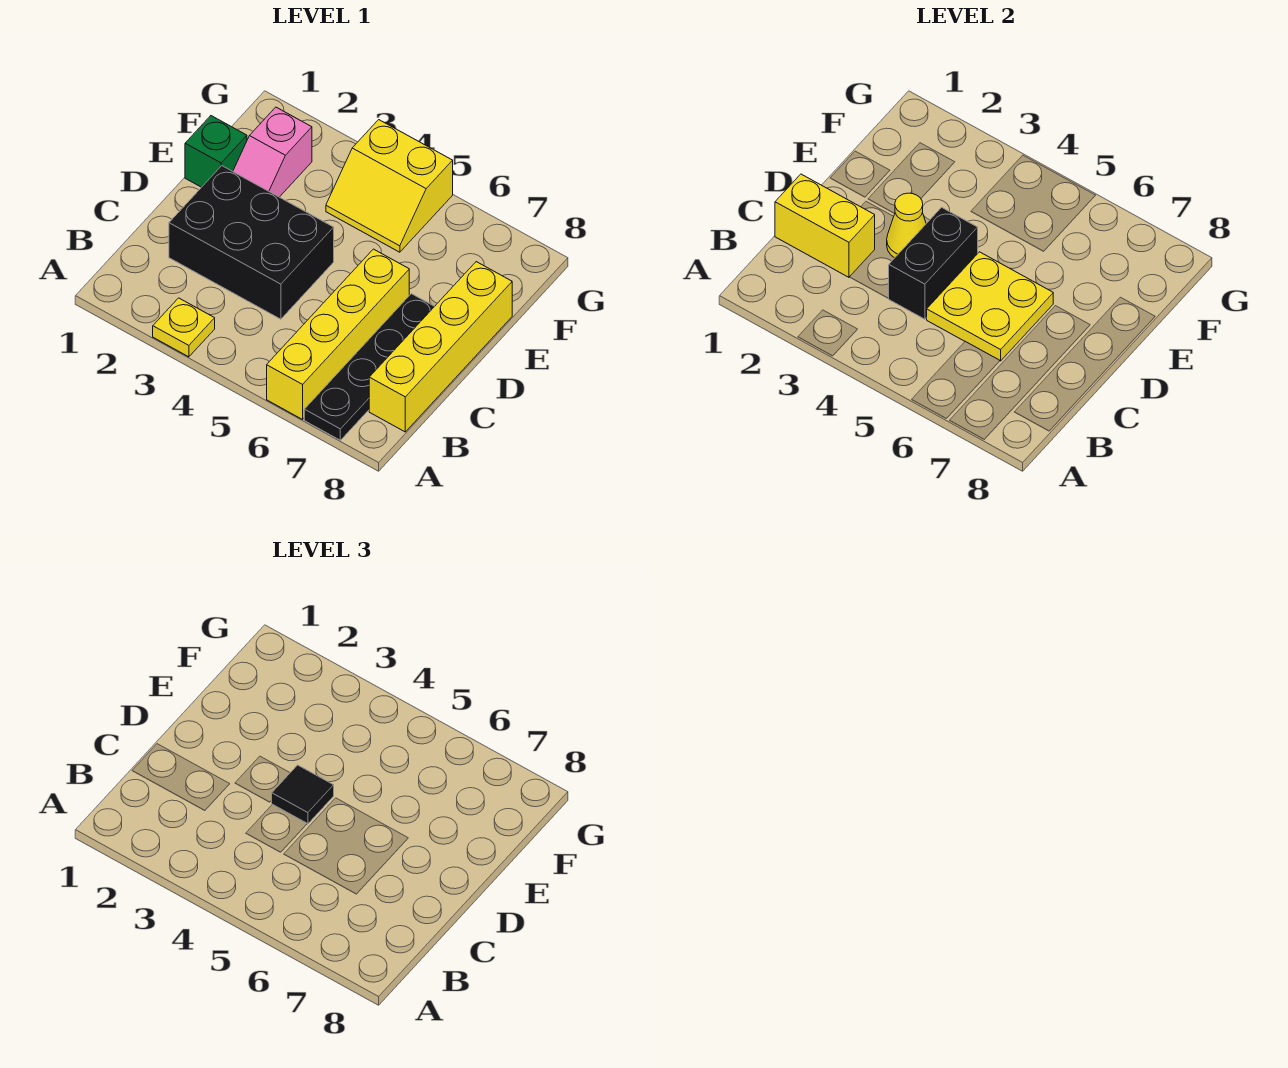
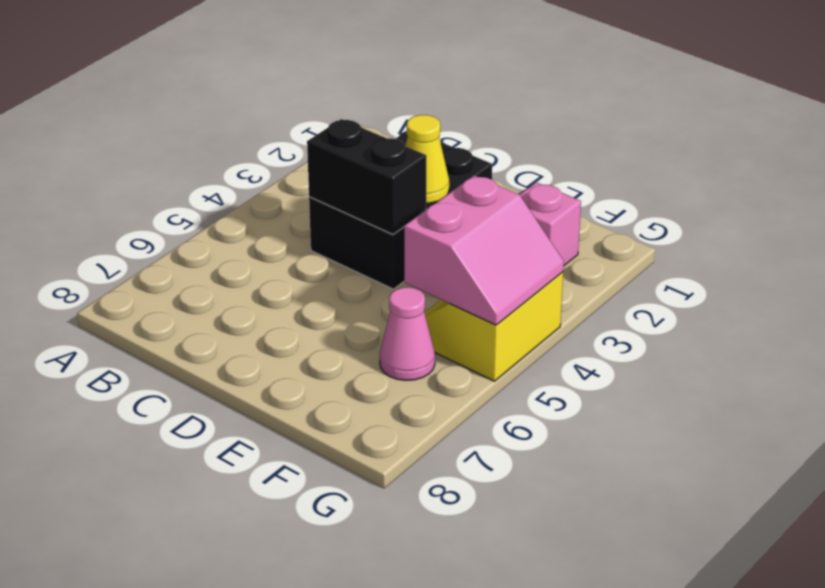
pink 2x2 slope [404,176,564,325] -> none
pink 1x1 cone [380,287,435,381] -> none
none -> yellow 1x1 plate [153,298,215,357]
none -> yellow 1x4 brick [267,249,409,419]
none -> black 1x4 plate [304,294,435,440]

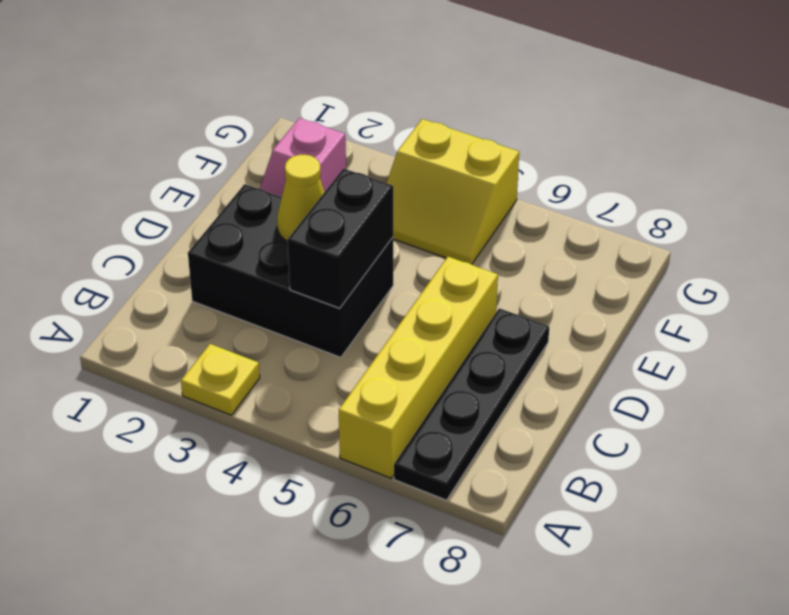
none -> yellow 1x4 brick [369,262,512,432]
none -> green 1x1 brick [185,116,247,187]
none -> yellow 1x2 brick [775,174,875,277]

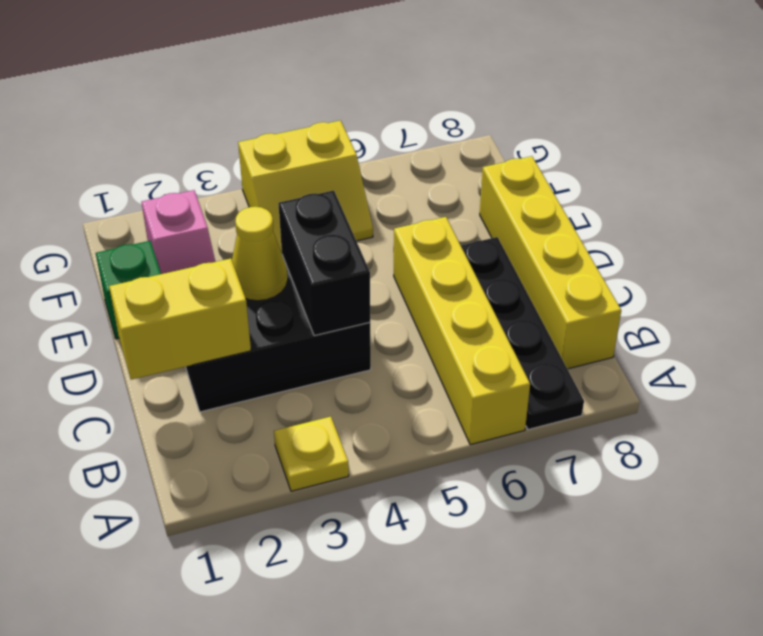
none -> yellow 2x2 plate [927,252,1053,361]
none -> black 1x1 tile [271,765,334,824]

